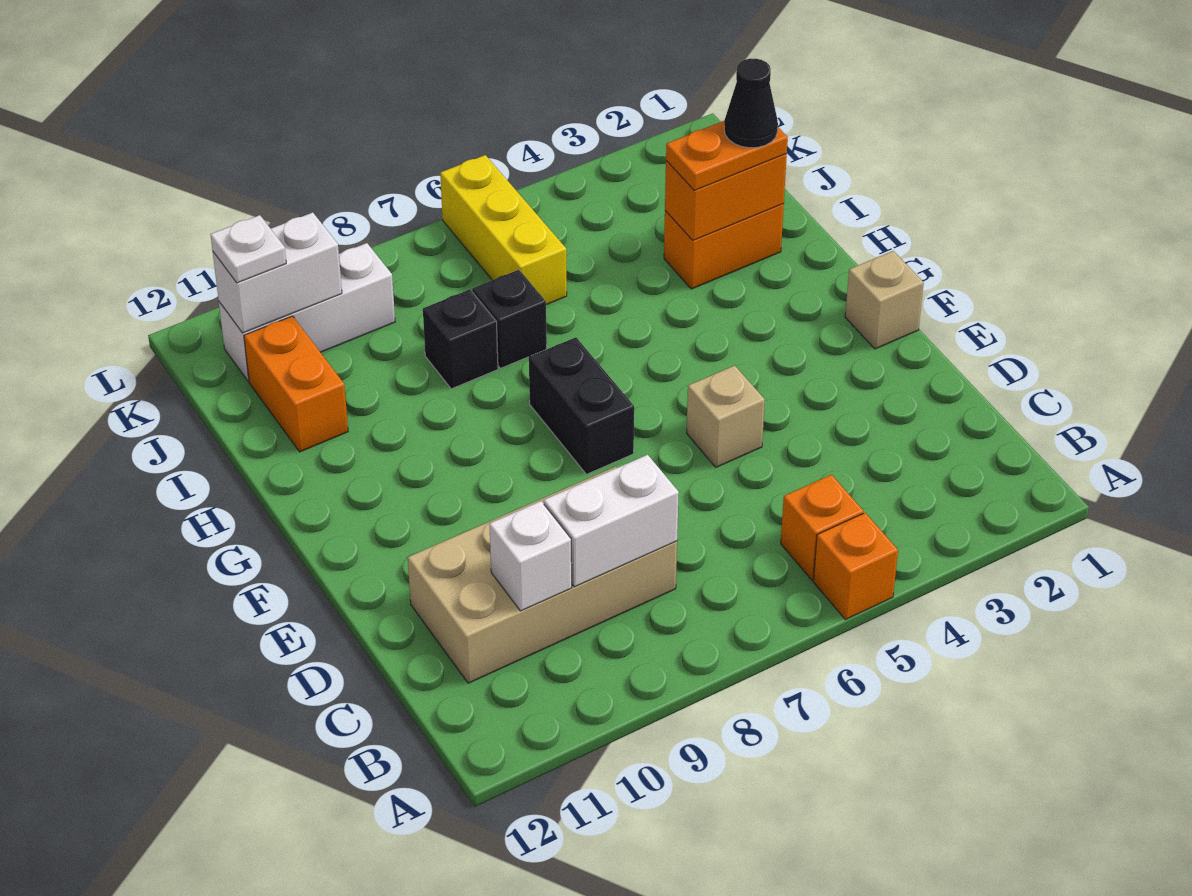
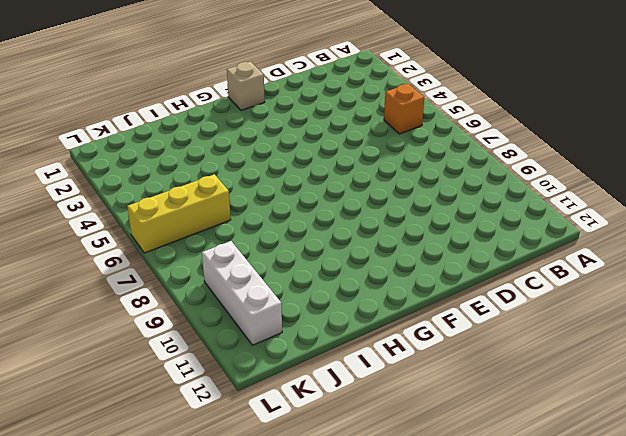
none -> orange 1x1 brick [813,513,898,620]
none -> tan 2x4 brick [408,467,677,683]
none -> tan 1x1 brick [687,365,765,467]

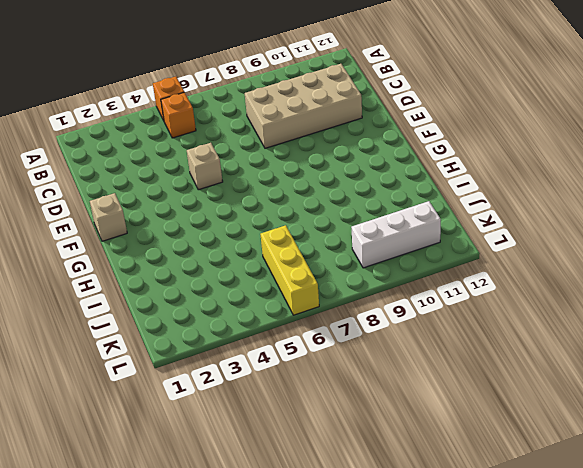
none -> black 1x2 brick [529,337,634,474]
none -> orange 1x2 brick [664,204,784,289]
none -> black 1x1 brick [472,270,547,368]

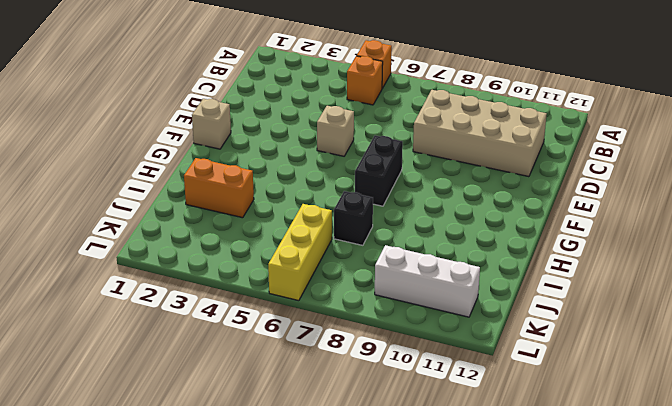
none -> black 1x1 brick [423,289,498,389]
none -> orange 1x2 brick [244,316,348,452]
none -> white 1x2 brick [544,455,679,587]

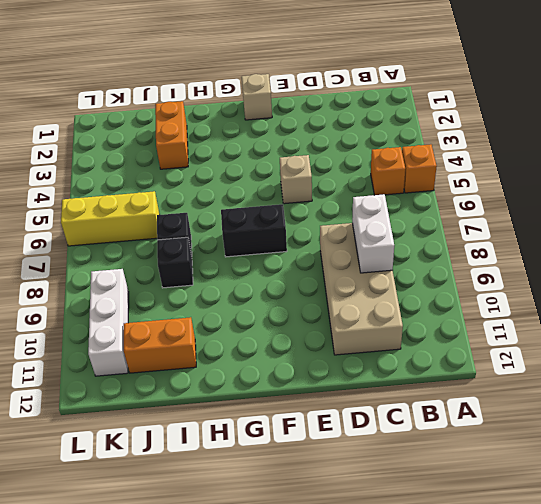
none -> white 1x1 brick [489,501,572,611]
none -> orange 1x2 brick [665,154,787,240]
none -> white 1x2 brick [213,212,342,333]

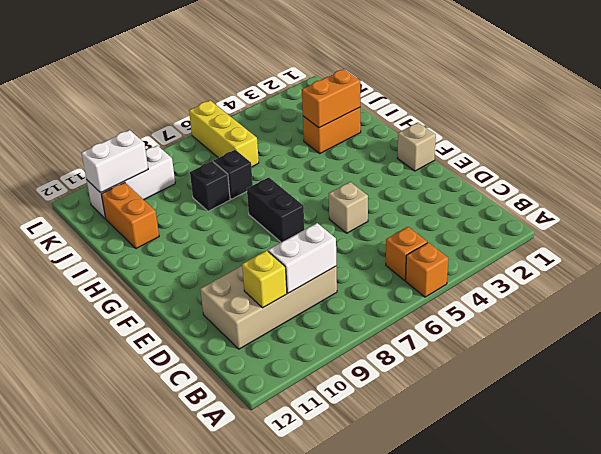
yellow 1x1 brick [242,251,287,308] -> white 1x1 brick [489,501,572,611]
none -> orange 1x2 plate [666,121,788,190]
none -> white 1x1 plate [211,215,286,283]
none -> black 1x1 cone [724,59,778,148]

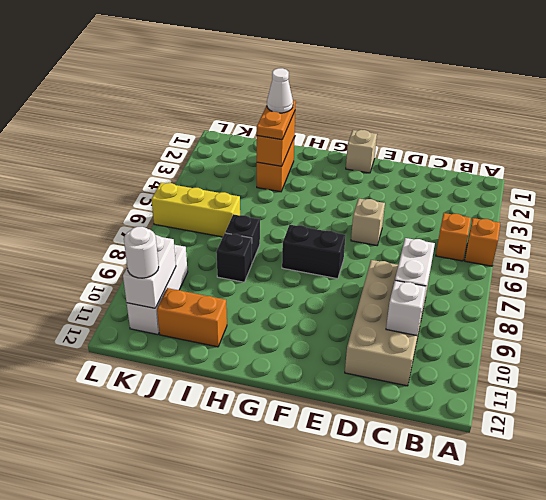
white 1x1 cone [267,68,293,113] -> black 1x1 cone [724,59,778,148]
white 1x1 round brick [124,227,159,278] -> white 1x1 plate [211,215,286,283]

